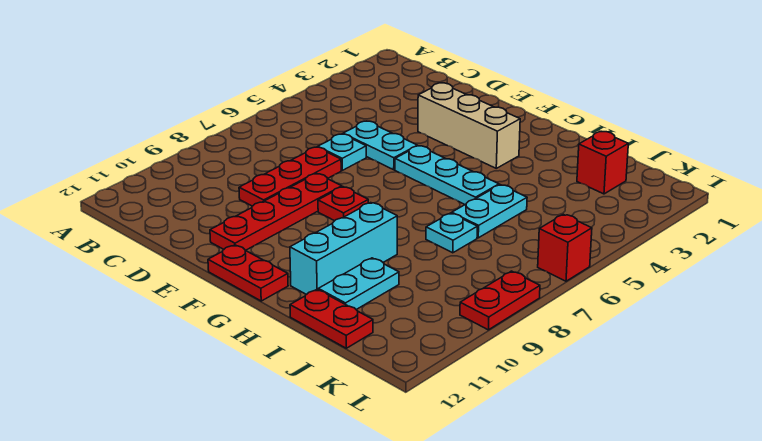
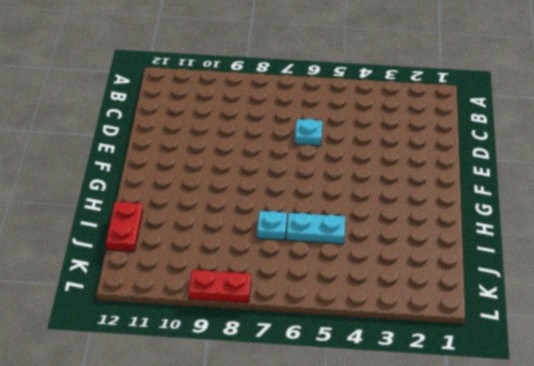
none -> cyan 1x2 plate [343,121,417,170]
none -> red 1x3 plate [239,147,341,206]
none -> tan 1x3 brick [418,83,520,168]

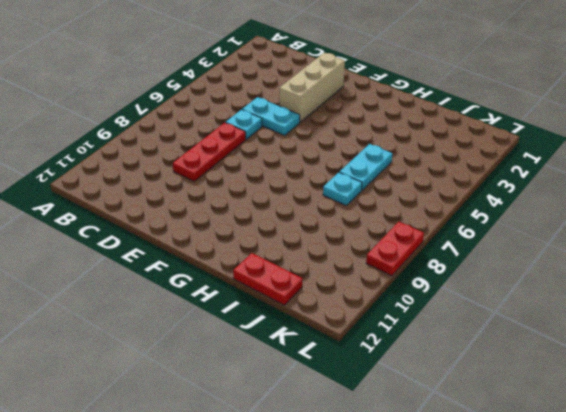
tan 1x3 brick [280,53,345,122] -> tan 1x3 brick turned to [418,83,520,168]
none -> red 1x4 plate [210,173,342,250]
none -> cyan 1x3 plate [395,146,499,204]
none -> red 1x1 plate [318,187,368,221]

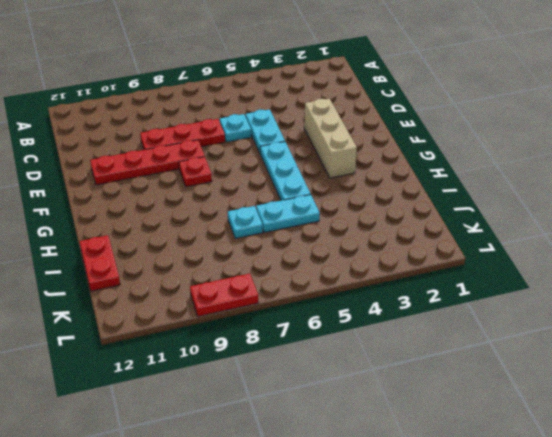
none -> red 1x2 plate [208,245,288,301]
none -> cyan 1x3 brick [290,203,397,295]
none -> cyan 1x2 plate [318,258,399,310]

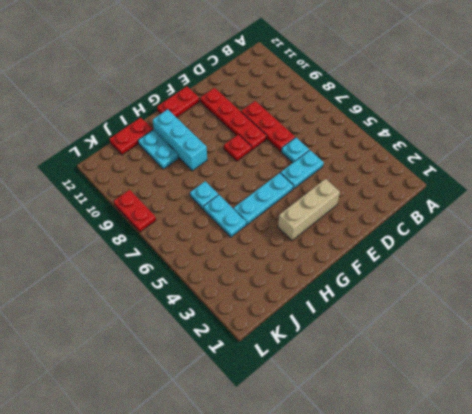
none -> red 1x1 brick [577,132,628,194]
none -> red 1x1 brick [538,214,592,281]

